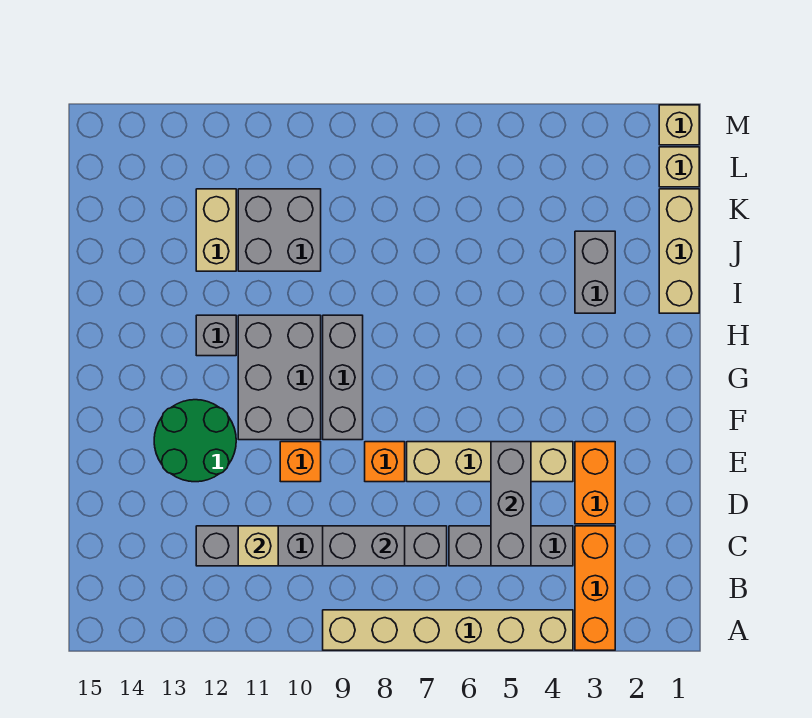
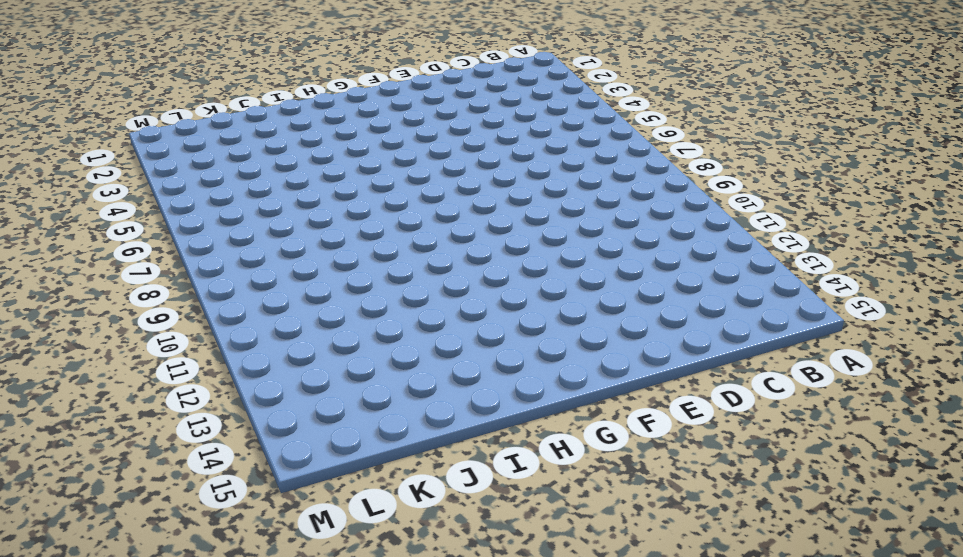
none -> orange 1x3 brick [575,526,615,650]
none -> tan 1x6 brick [323,610,573,650]
none -> grey 1x3 brick [449,526,573,566]

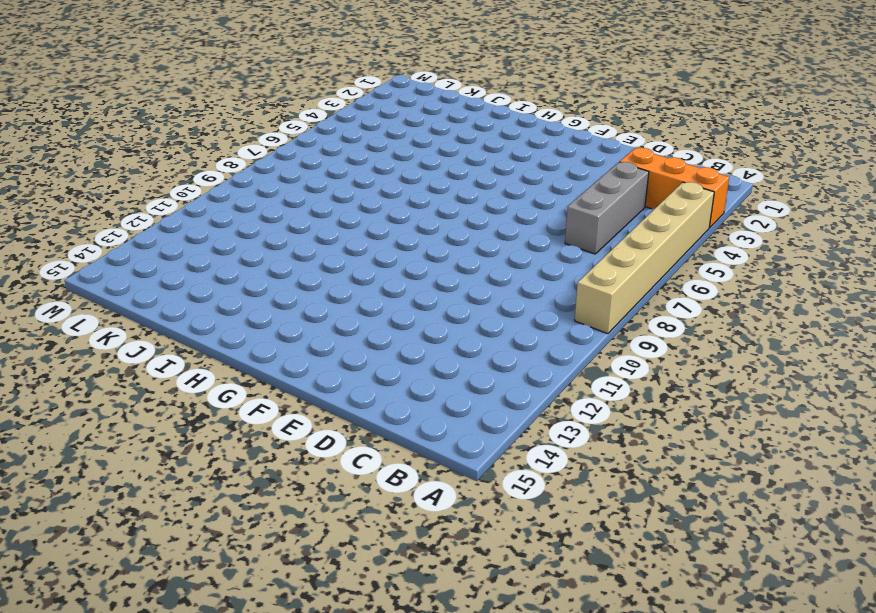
none -> grey 1x6 brick [196,526,447,566]
none -> orange 1x2 brick [575,442,615,524]
none -> tan 1x4 brick [407,442,573,482]

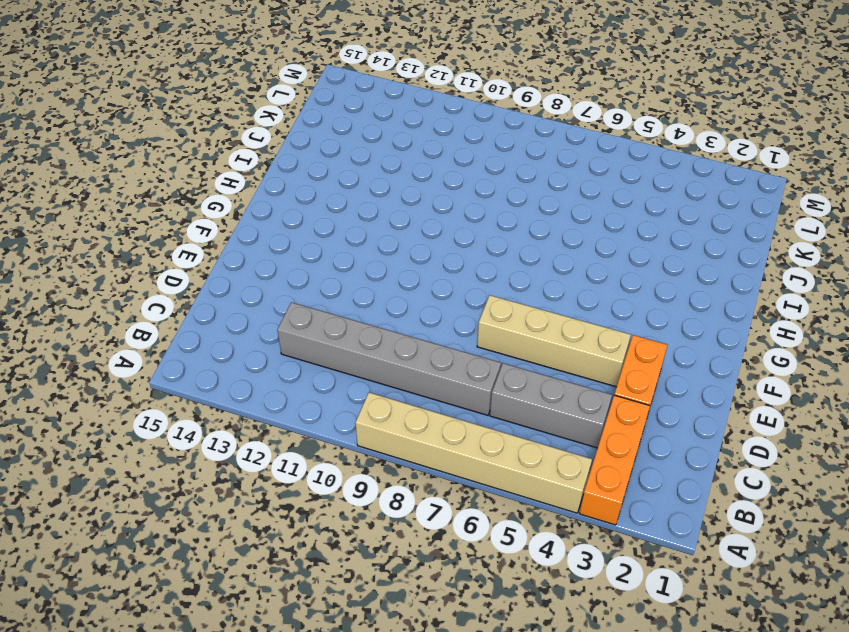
none -> orange 1x1 brick [365,442,405,482]
none -> orange 1x1 brick [280,442,321,482]
none -> green 2x2 round brick [154,400,236,482]

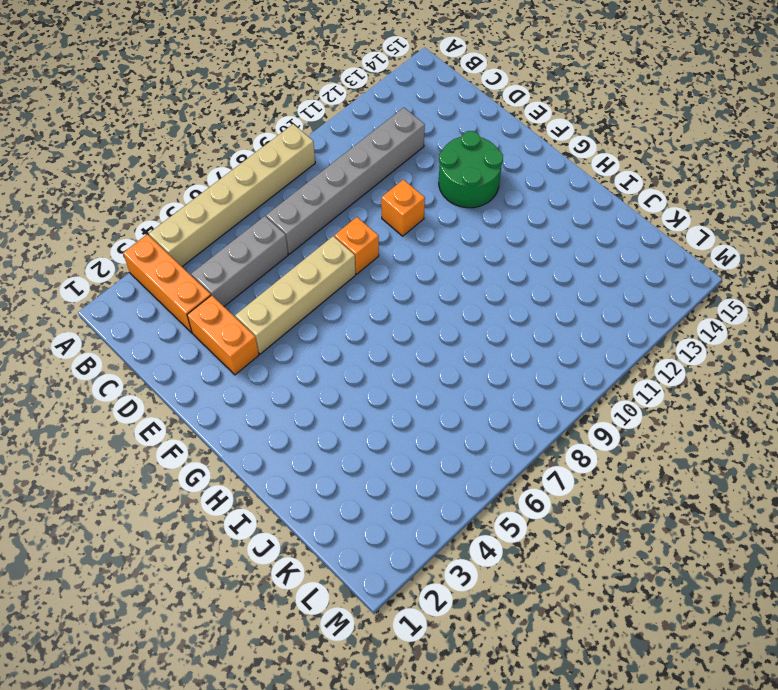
none -> grey 1x3 brick [323,315,363,440]
none -> grey 2x3 brick [238,315,321,440]
none -> grey 1x1 brick [196,315,236,356]

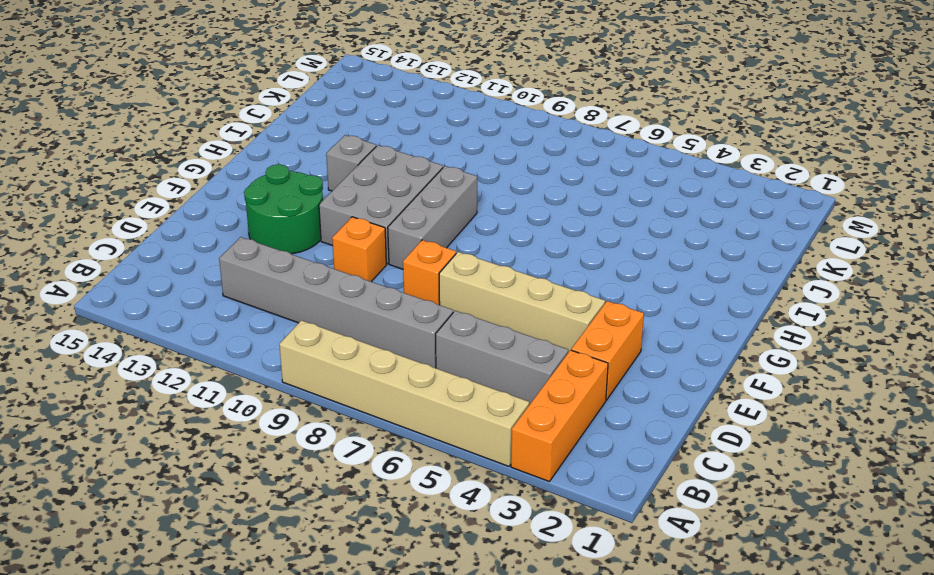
none -> tan 1x3 brick [659,189,699,313]
none -> grey 1x2 brick [575,231,615,313]
none -> grey 2x2 brick [238,189,321,271]

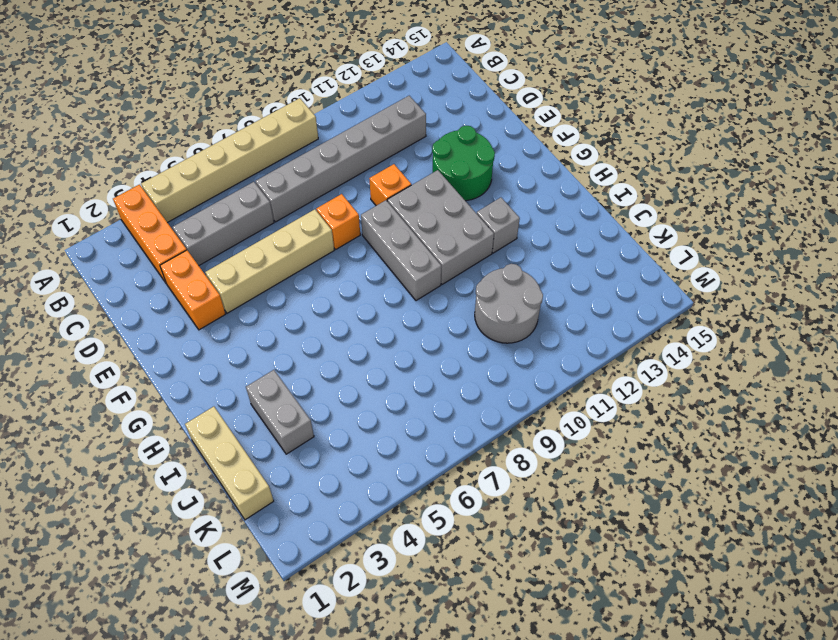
grey 2x2 round brick [475,264,543,343] -> grey 2x2 brick [238,189,321,271]
none -> tan 1x2 brick [196,189,236,271]
none -> tan 1x1 brick [659,147,699,187]
none -> tan 1x1 brick [659,105,699,145]

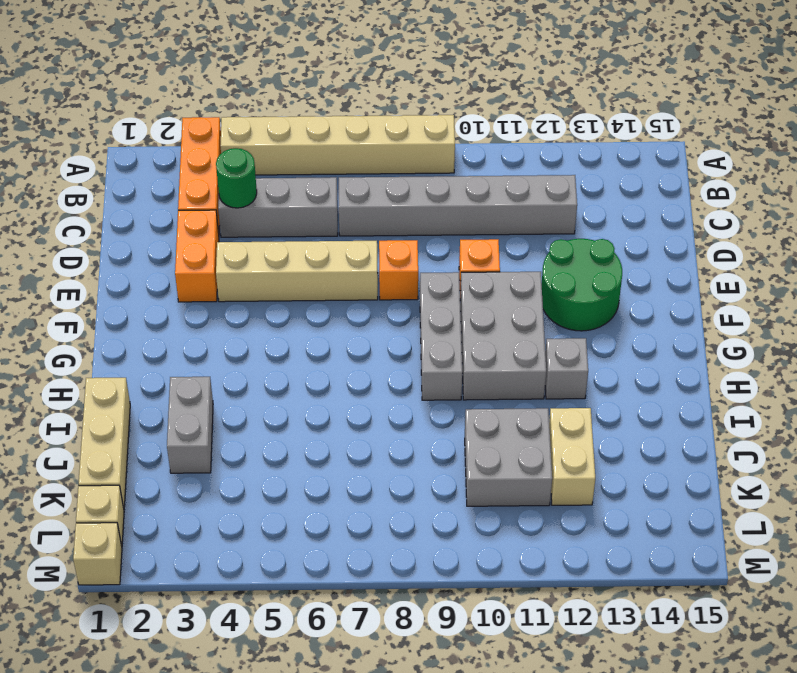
green 1x1 round brick [216,148,257,208] -> none
none -> grey 1x3 brick [491,442,531,566]
none -> grey 1x2 brick [323,526,405,566]
none -> tan 1x1 brick [238,526,278,566]

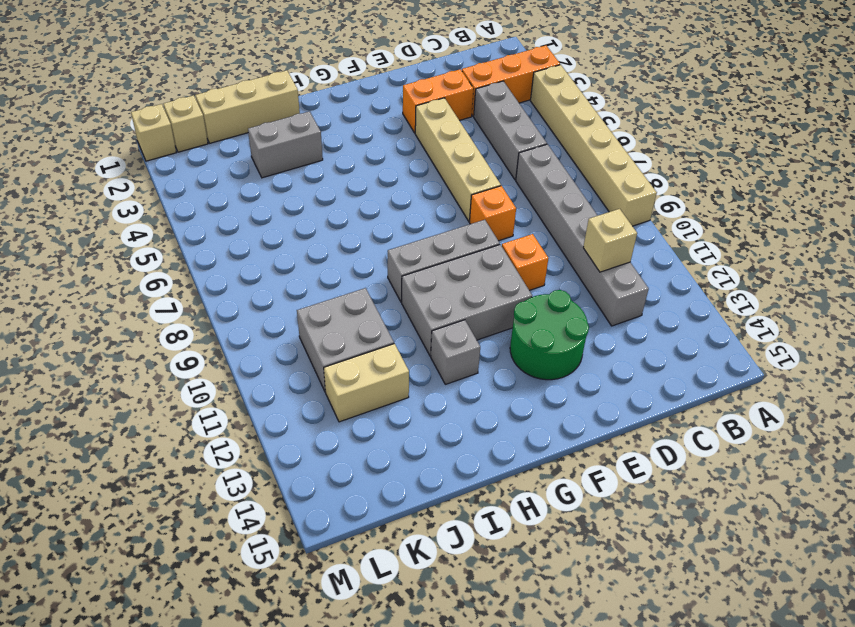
none -> grey 1x3 brick [491,442,531,566]
none -> grey 1x2 brick [323,526,405,566]

